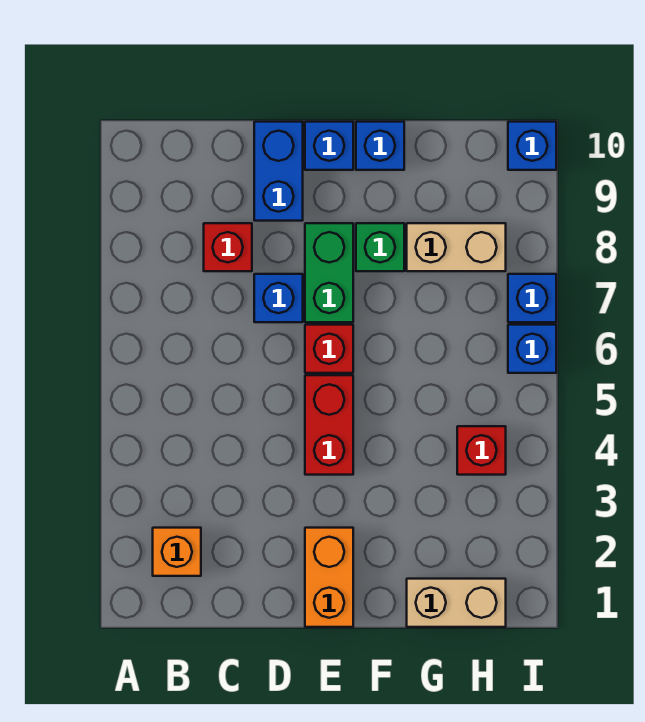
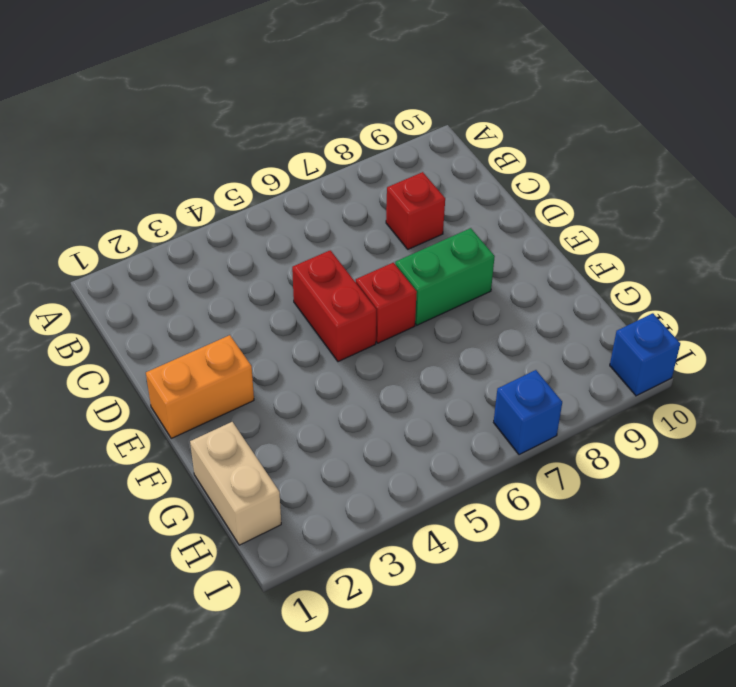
red 1x2 brick [292,250,376,362] -> red 1x2 brick turned to [305,375,353,475]
none -> orange 1x1 brick [153,528,201,576]
none -> blue 1x1 brick [254,274,303,322]
none -> blue 1x2 brick [254,122,303,221]

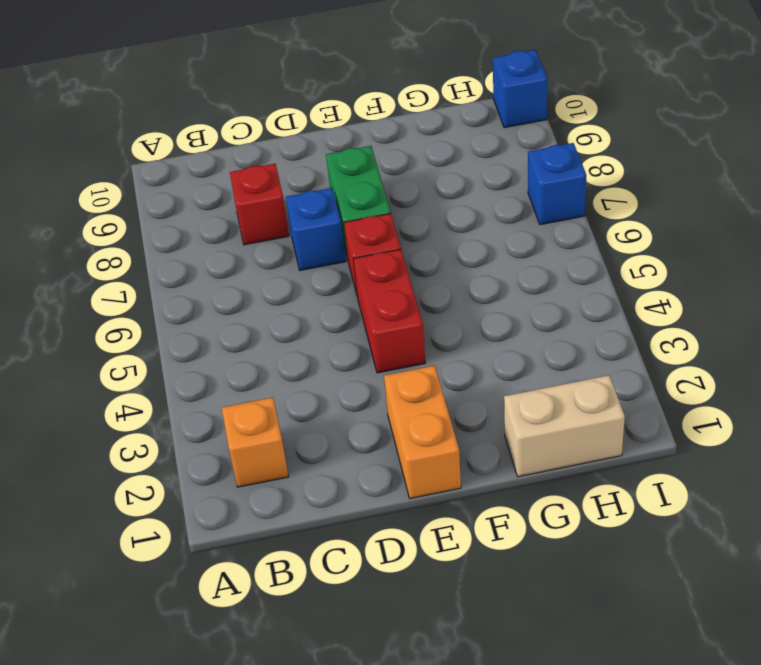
none -> blue 1x2 brick [254,122,303,221]
none -> blue 1x1 brick [305,122,353,170]
none -> green 1x1 brick [356,223,404,271]

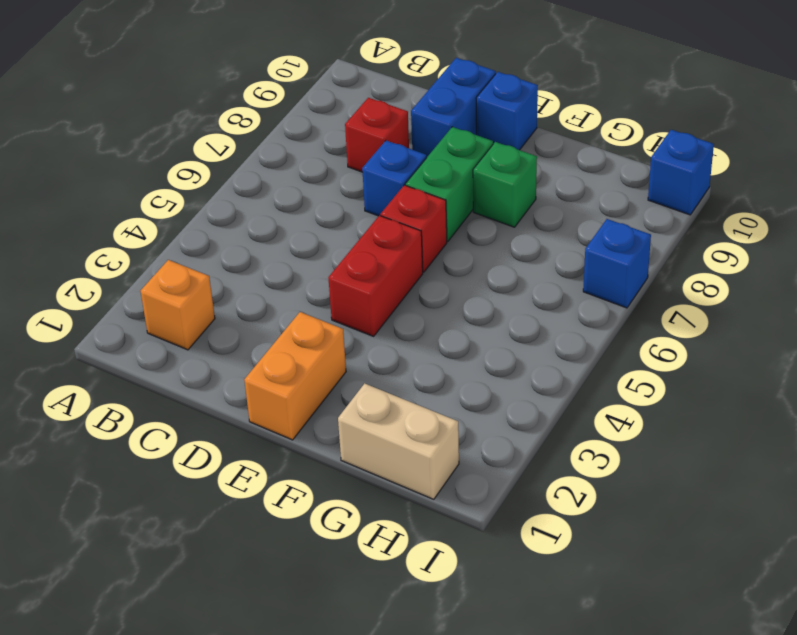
none -> blue 1x1 brick [356,122,404,170]
none -> tan 1x2 brick [407,223,506,271]
none -> red 1x1 brick [457,426,506,475]

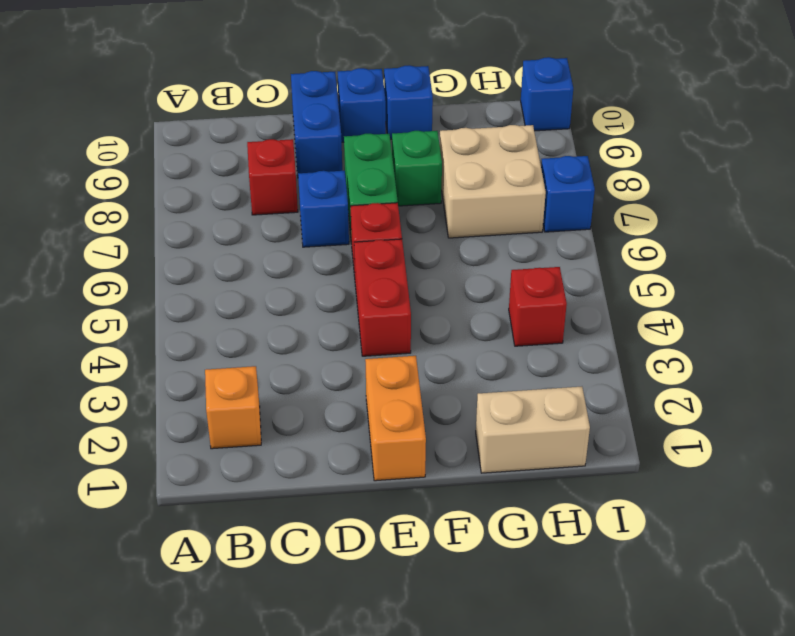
tan 2x2 brick [440,125,546,238] -> tan 1x2 brick [407,223,506,271]
none -> blue 1x1 brick [508,325,556,373]

